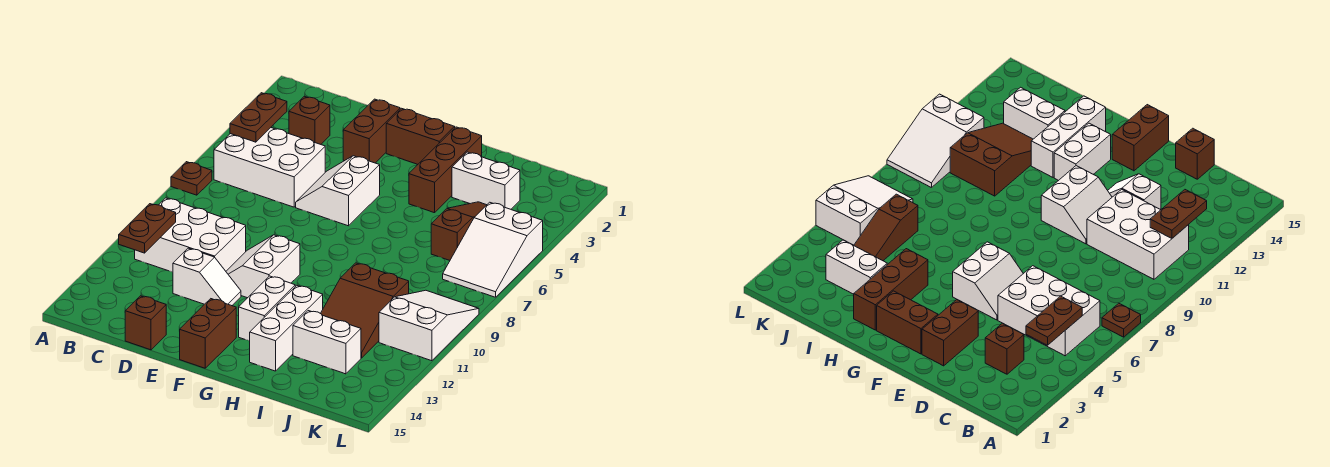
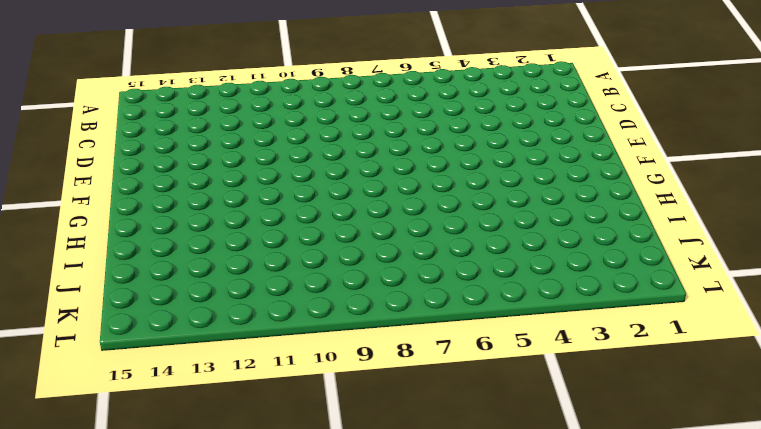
none -> brown 1x1 plate [171,162,212,195]
none -> white 2x3 brick [214,128,325,207]
none -> white 2x3 brick [135,198,246,272]

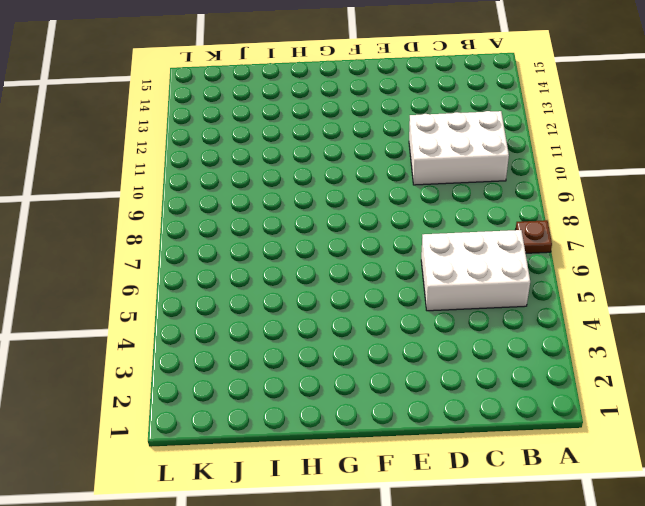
none -> brown 1x1 brick [289,96,330,144]
none -> white 1x2 slope [173,248,241,306]
none -> brown 1x1 brick [125,296,166,350]

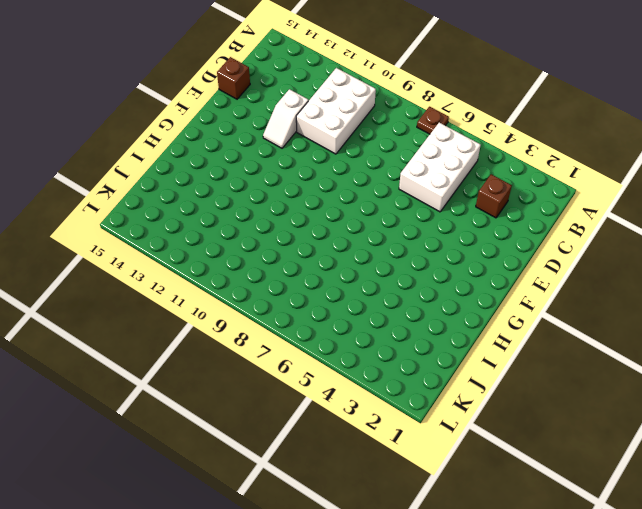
none -> brown 1x2 brick [343,99,400,163]
none -> white 2x2 slope [296,156,380,226]
none -> white 2x2 slope [226,235,300,298]

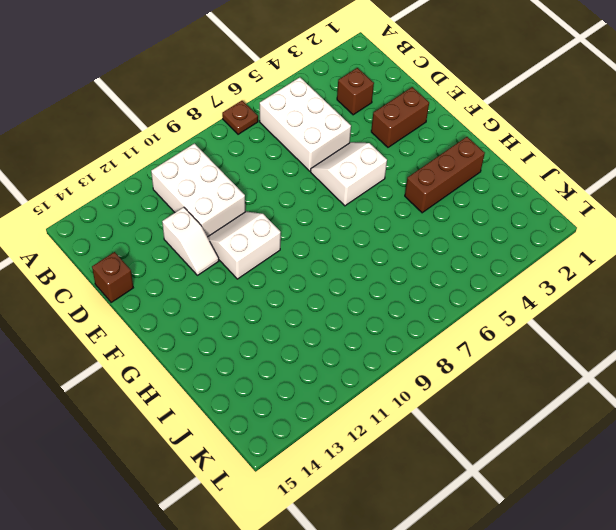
none -> brown 1x2 brick [386,108,455,164]
none -> brown 1x2 brick [180,299,236,368]
none -> white 1x2 brick [239,276,295,341]

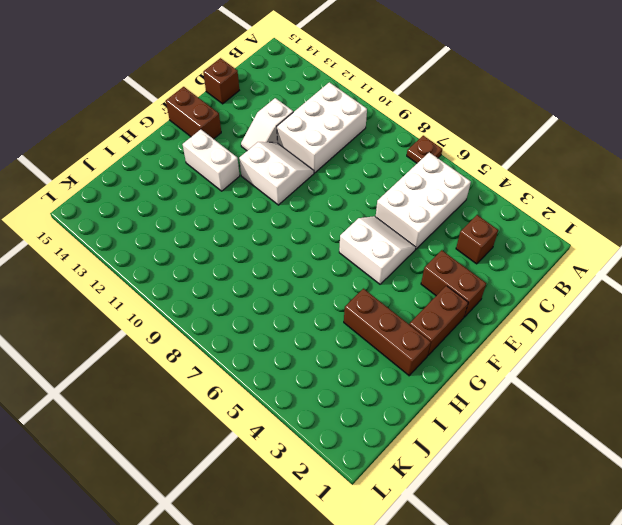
none -> white 1x3 brick [250,286,323,371]
none -> white 1x2 brick [452,152,520,209]
none -> brown 2x3 slope [321,263,409,358]

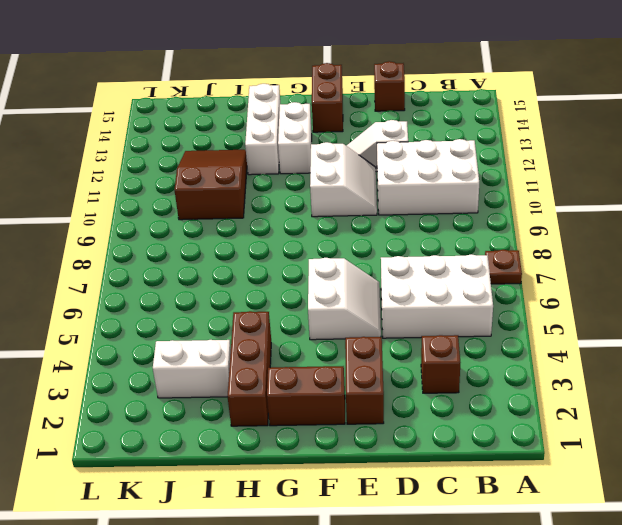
none -> white 1x2 brick [293,311,361,374]
none -> brown 1x3 slope [431,202,486,260]
none -> white 2x3 slope [443,202,543,297]

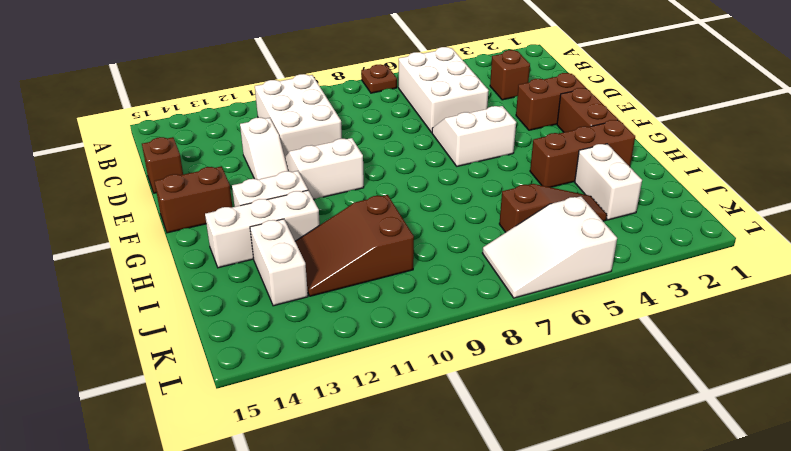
none -> white 2x3 slope [379,290,479,361]
none -> brown 1x2 plate [230,93,287,142]
none -> brown 1x2 plate [119,204,176,253]

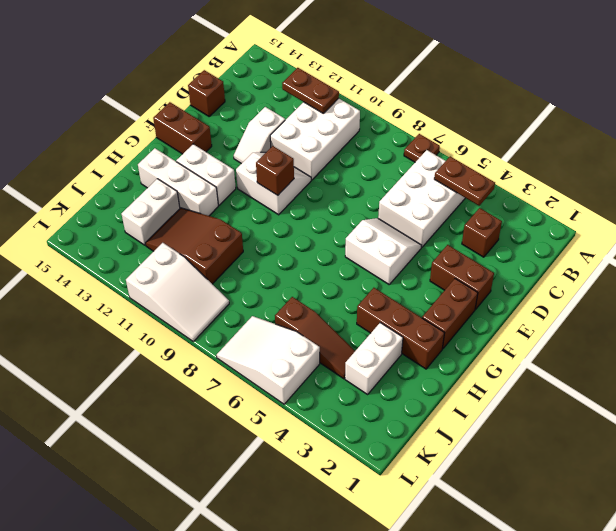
brown 1x1 brick [256,146,294,195] -> none

